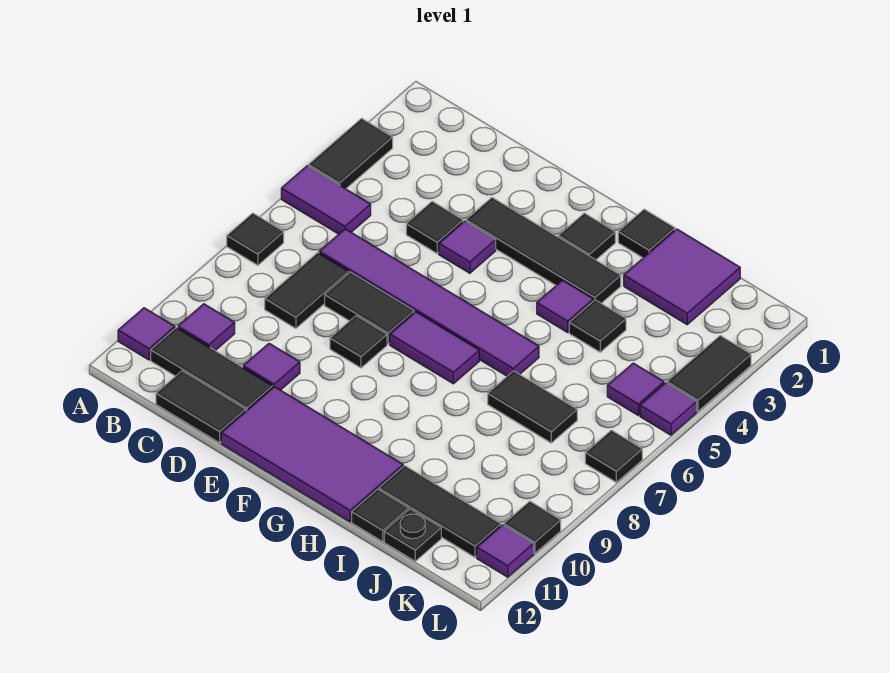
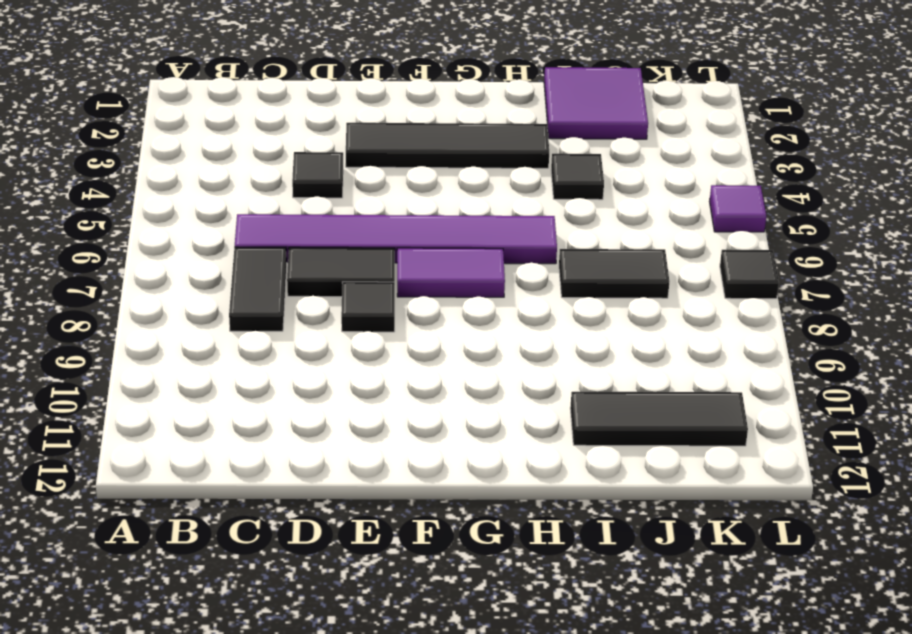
none -> black 1x2 tile [308,118,393,189]
none -> purple 1x2 tile [281,166,371,234]
none -> black 1x1 tile [227,213,284,265]
none -> purple 1x1 tile [118,308,175,360]

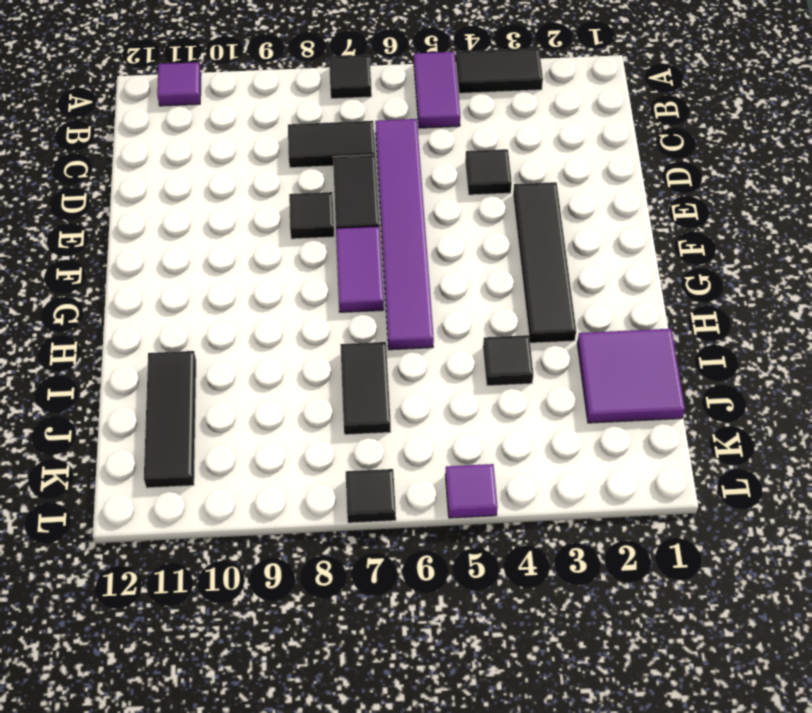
none -> purple 1x1 tile [178,304,235,351]
none -> black 1x3 tile [151,327,273,411]
none -> black 1x2 tile [156,371,246,443]
none -> purple 1x1 tile [243,343,300,390]

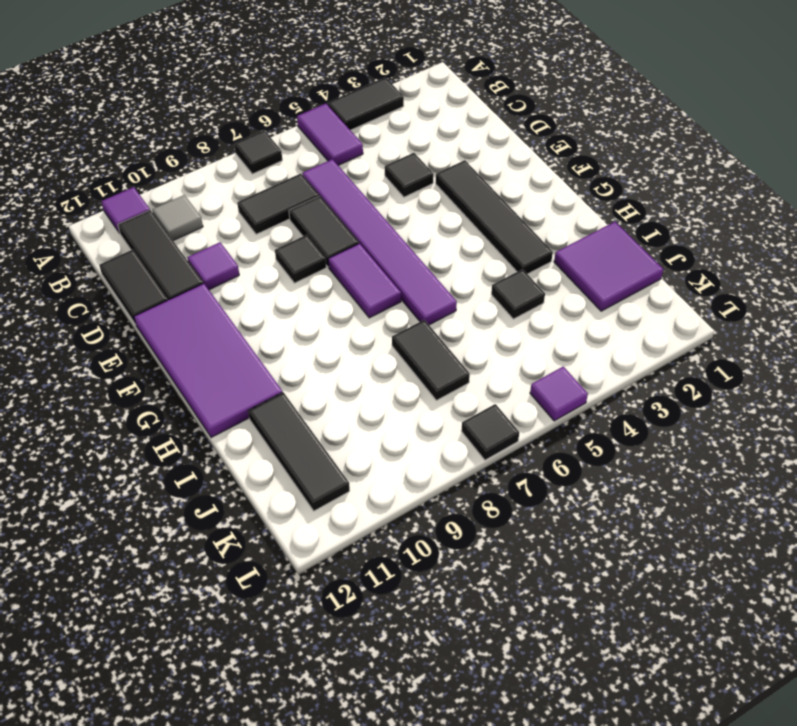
grey 1x1 tile [152,195,203,240] -> purple 1x1 tile [178,304,235,351]
none -> purple 1x1 tile [439,221,496,273]
none -> black 1x1 tile [558,213,615,260]
none -> black 1x1 tile [618,209,675,258]
none -> purple 1x1 tile [537,280,594,332]

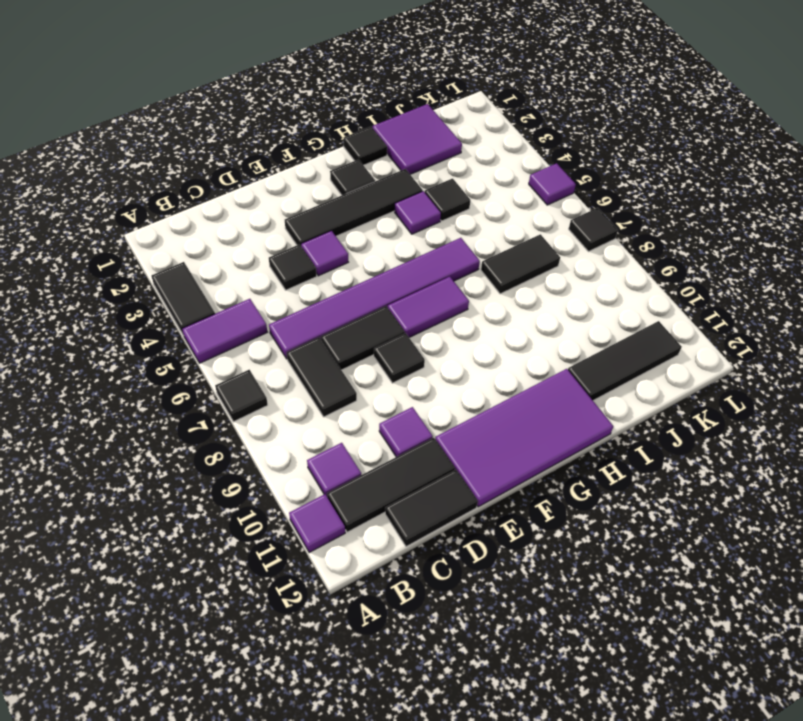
none -> black 1x1 tile [352,489,409,541]
none -> black 1x1 plate [384,509,441,561]
none -> purple 1x1 tile [607,363,664,415]
none -> black 1x2 tile [667,336,751,411]

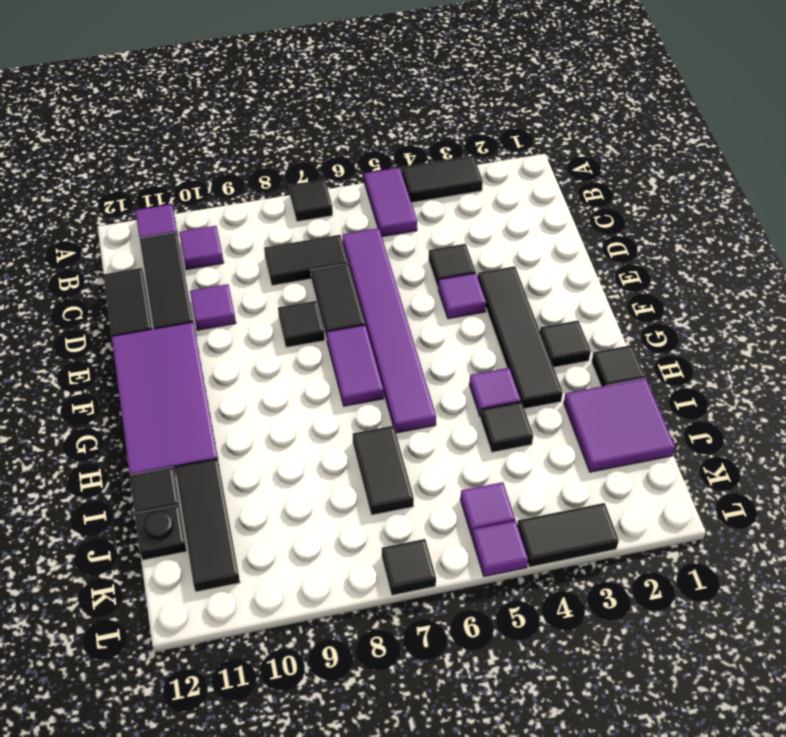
none -> black 1x1 tile [504,501,561,553]
none -> purple 1x1 tile [477,525,534,577]

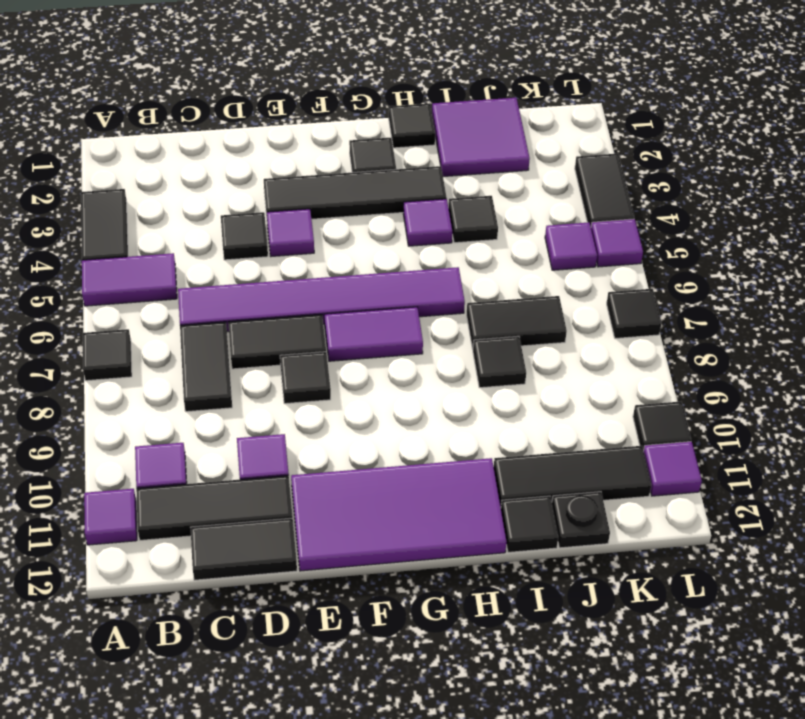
black 1x1 tile [473,336,526,388] -> none

